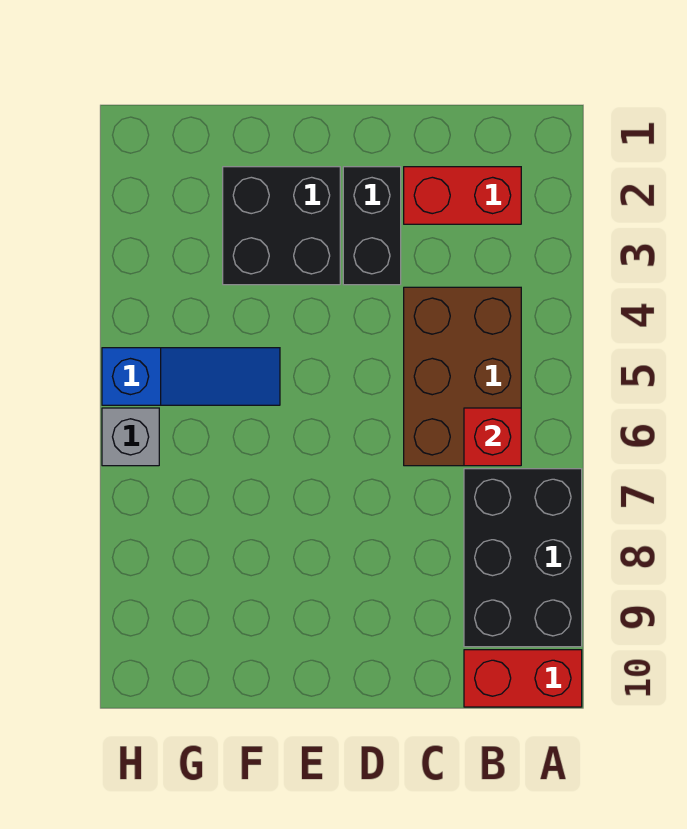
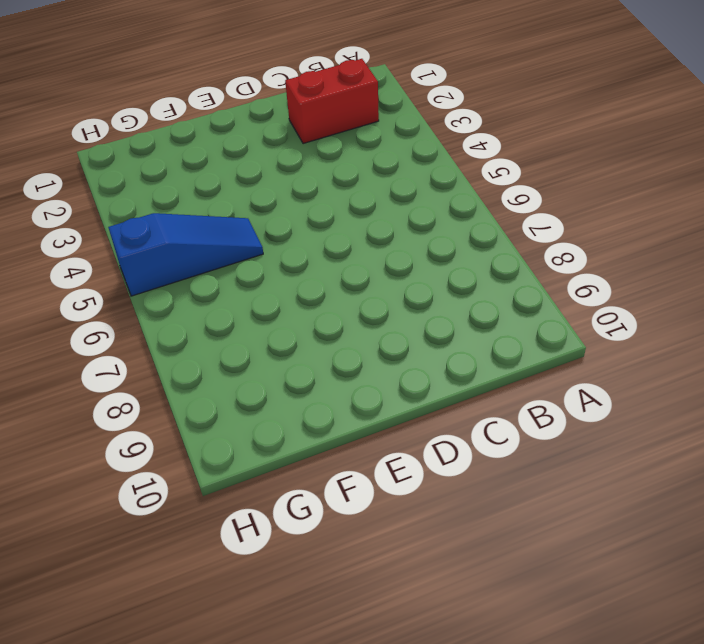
none -> black 2x3 brick [464,469,582,647]
none -> red 1x2 brick [464,650,582,707]

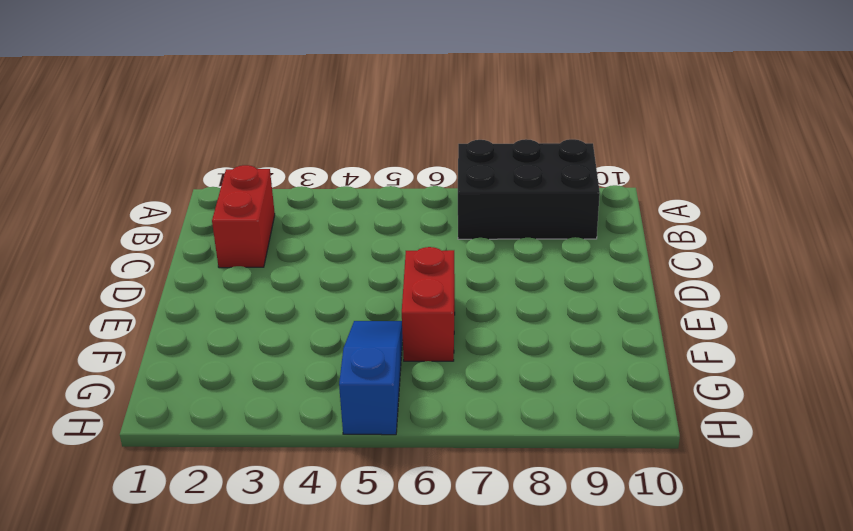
red 1x2 brick [402,247,455,361] -> red 1x2 brick moved to [464,650,582,707]
none -> brown 2x3 brick [404,287,521,466]
none -> black 1x2 brick [343,167,401,285]

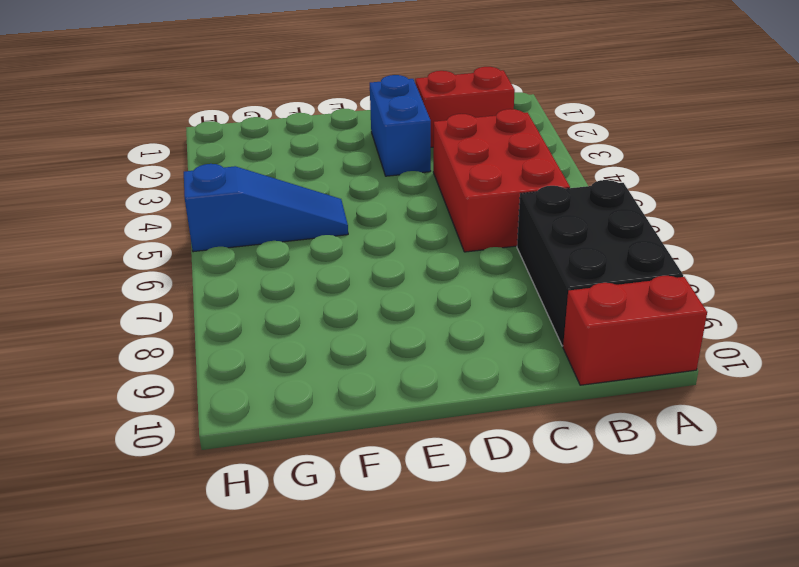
red 2x3 brick [433,109,570,252] -> brown 2x3 brick [404,287,521,466]
blue 1x2 brick [370,75,431,176] -> black 1x2 brick [343,167,401,285]
none -> black 2x2 brick [223,167,340,285]
none -> grey 1x1 brick [102,408,159,466]

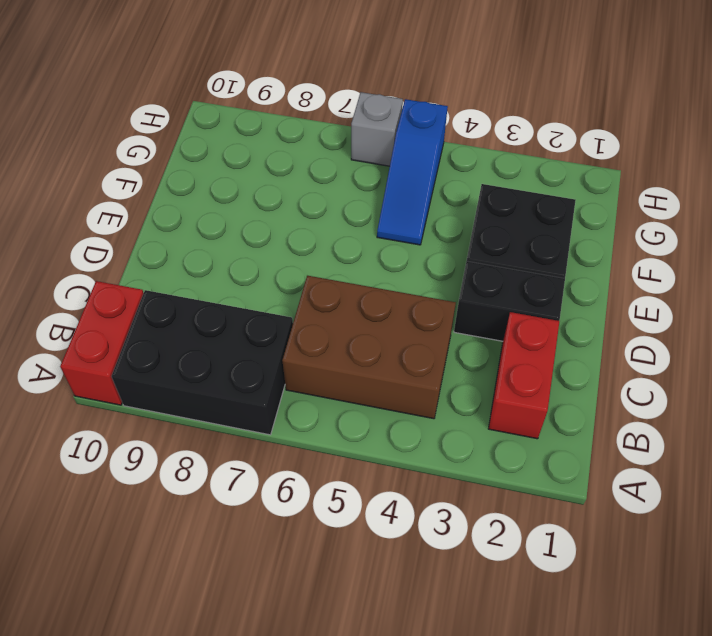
none -> red 1x1 brick [464,408,521,466]

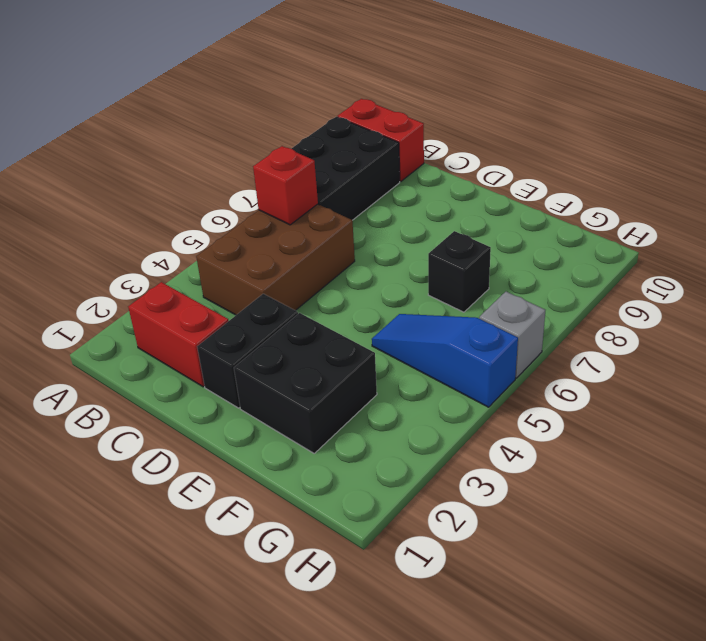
black 1x1 brick [428,231,491,312] -> none

